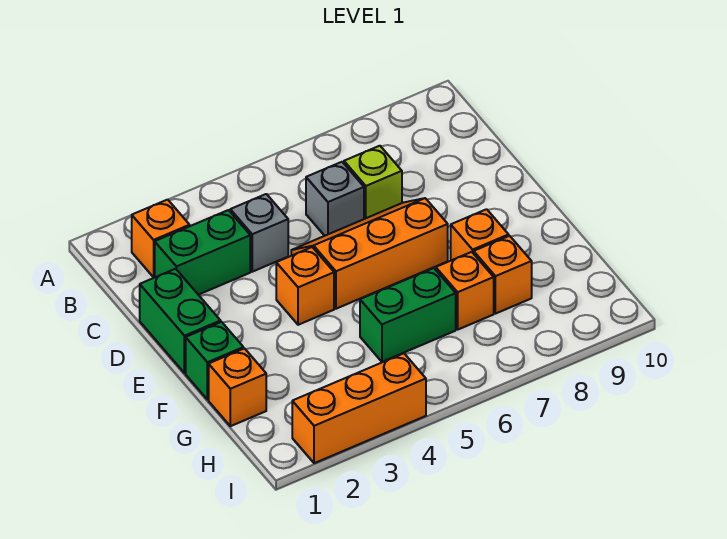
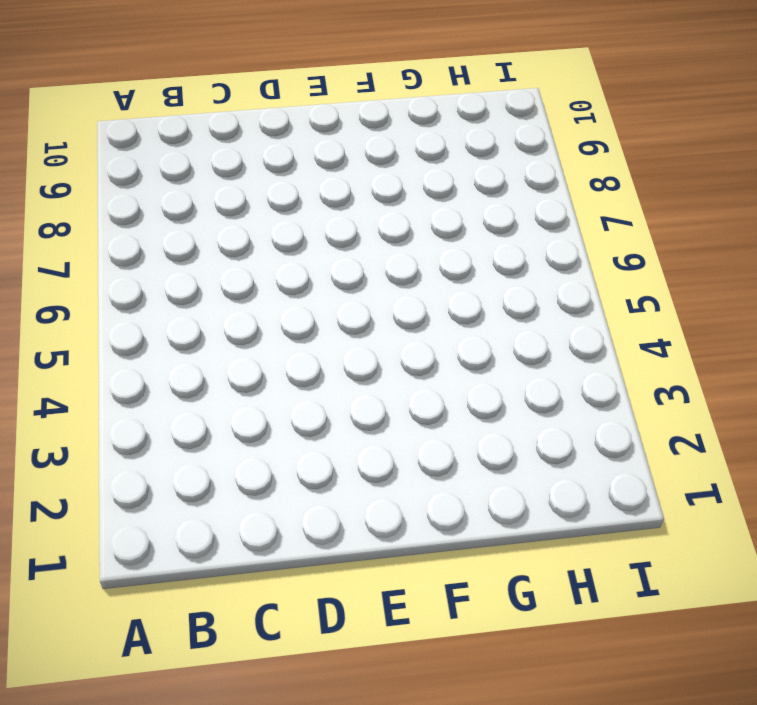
none -> orange 1x1 brick [132,200,190,277]
none -> green 1x2 brick [155,210,250,295]
none -> grey 1x1 brick [230,194,288,272]

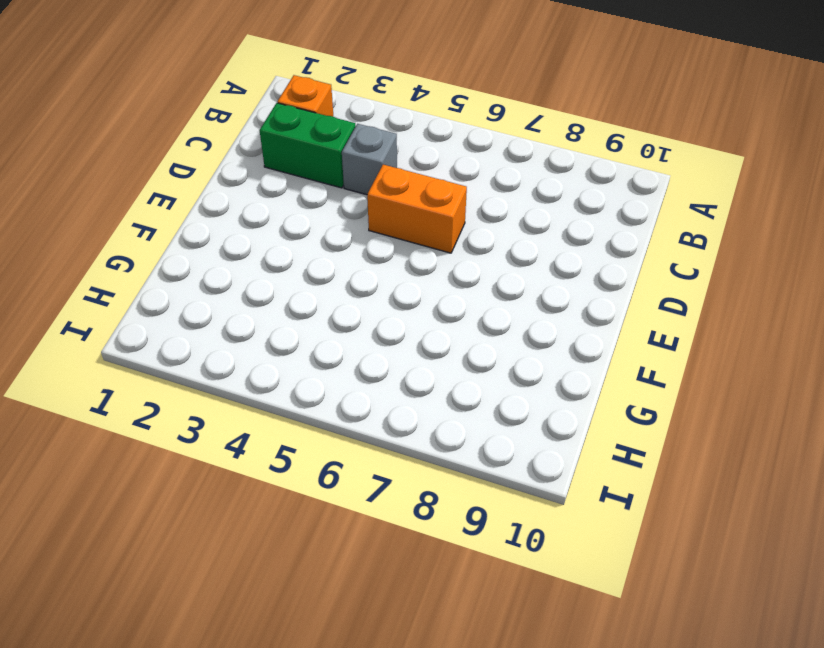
orange 1x2 brick [367,165,467,253] -> orange 2x3 slope [291,198,448,309]
none -> grey 1x1 brick [306,162,364,236]
none -> lime 1x1 brick [344,146,402,219]
none -> green 1x2 brick [140,269,221,373]

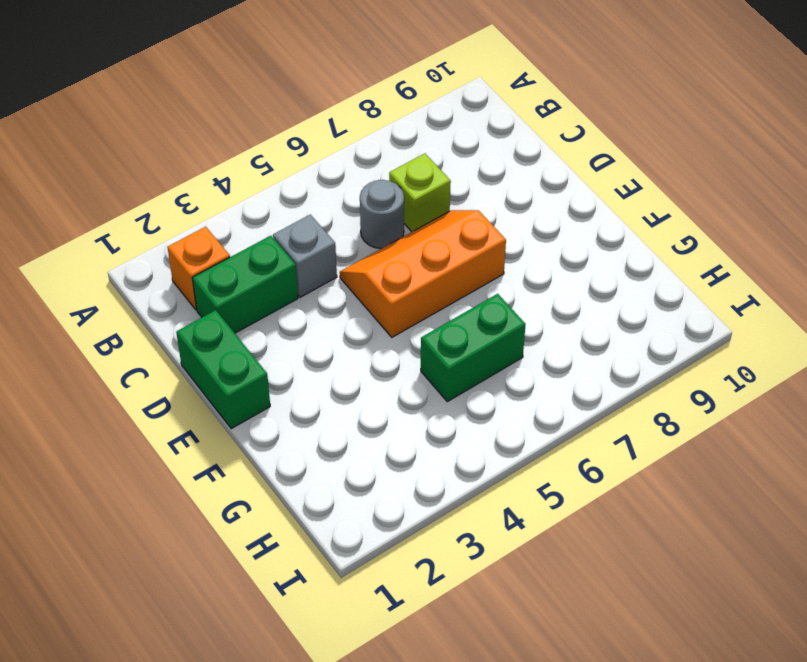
grey 1x1 round brick [360,180,404,249] -> grey 1x1 brick [306,162,364,236]
none -> orange 1x1 brick [276,247,334,325]
none -> green 1x1 brick [186,322,243,400]
none -> orange 1x1 brick [451,209,509,260]

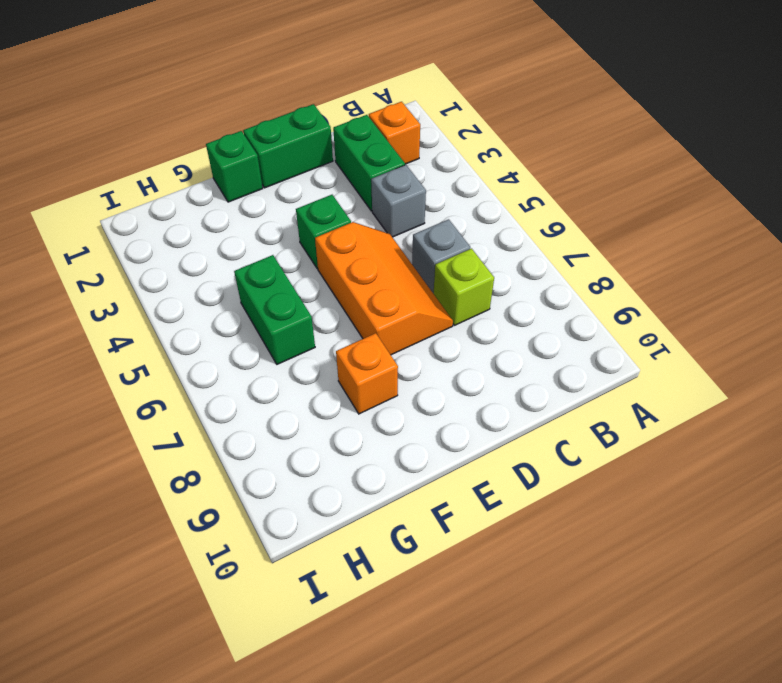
green 1x1 brick [296,195,351,269] -> orange 1x1 brick [276,247,334,325]
none -> orange 1x1 brick [209,348,266,426]
none -> orange 1x1 brick [436,252,494,329]
none -> orange 1x1 brick [474,236,532,314]

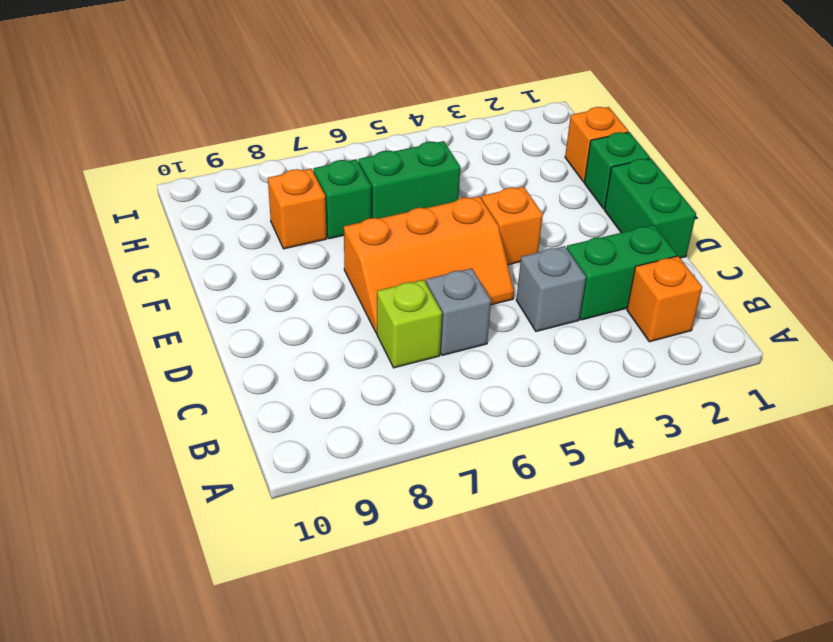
green 1x1 brick [314,159,371,239] -> orange 1x1 brick [436,252,494,329]
none -> orange 1x1 brick [451,209,509,260]
none -> orange 1x3 brick [292,353,426,463]

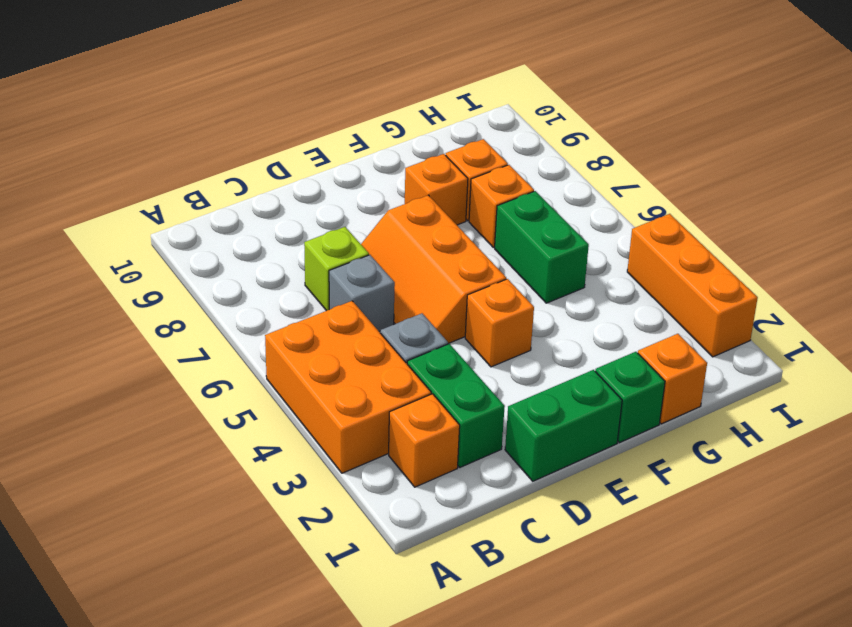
orange 2x3 brick [265,301,431,473] -> none

